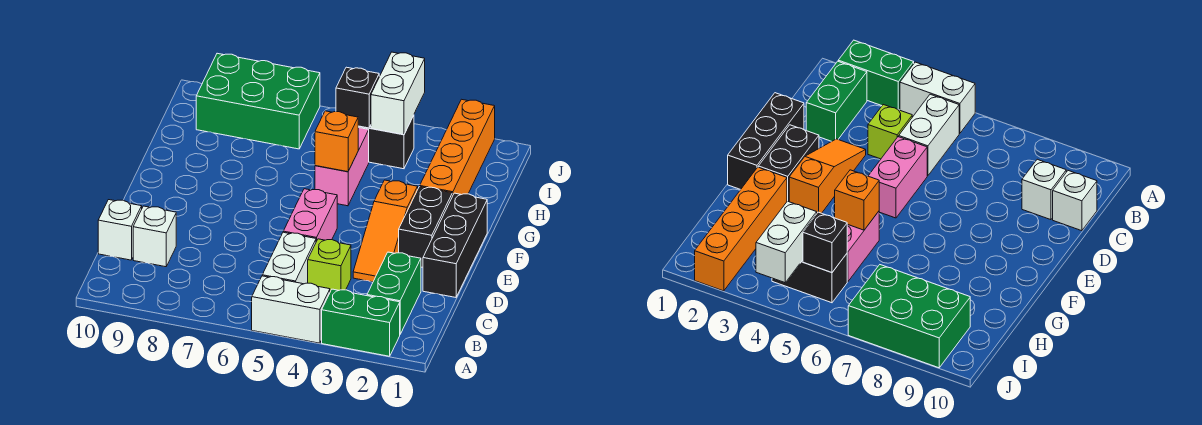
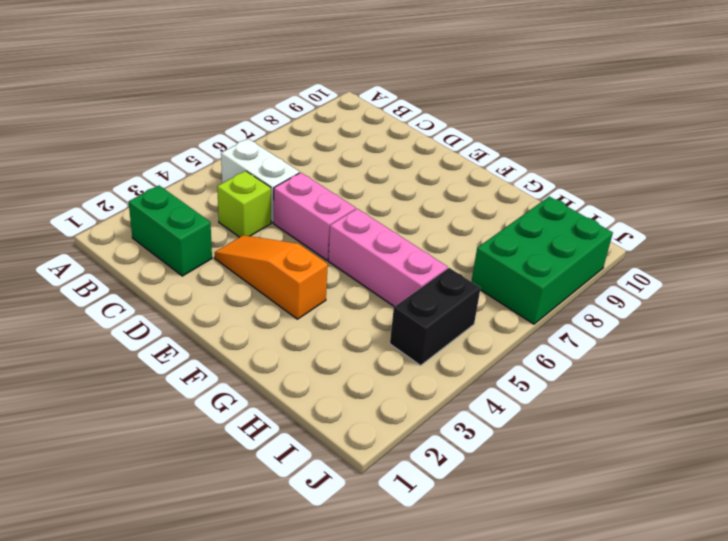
pink 1x3 brick [328,209,448,307] -> pink 1x2 brick [315,128,369,206]
none -> green 1x2 brick [322,289,400,356]
none -> white 1x2 brick [252,276,330,343]
none -> white 1x1 brick [133,206,176,267]

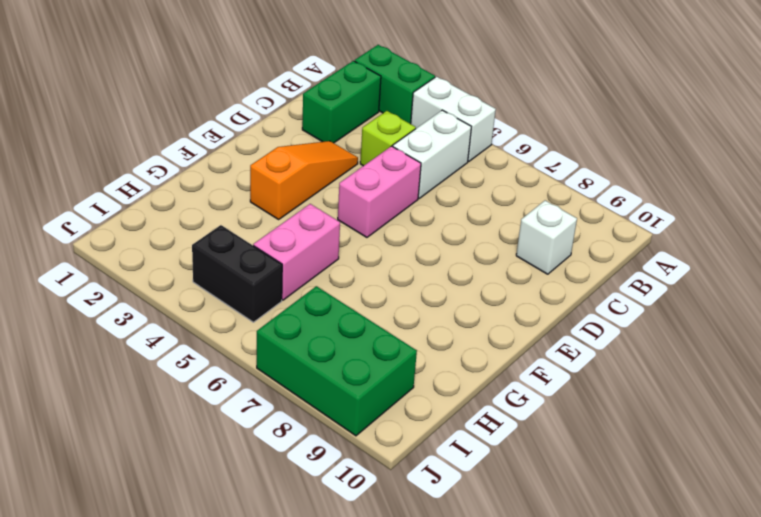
none -> white 1x1 brick [98,200,142,260]
none -> black 1x3 brick [423,193,487,297]
none -> black 1x2 brick [399,187,452,267]

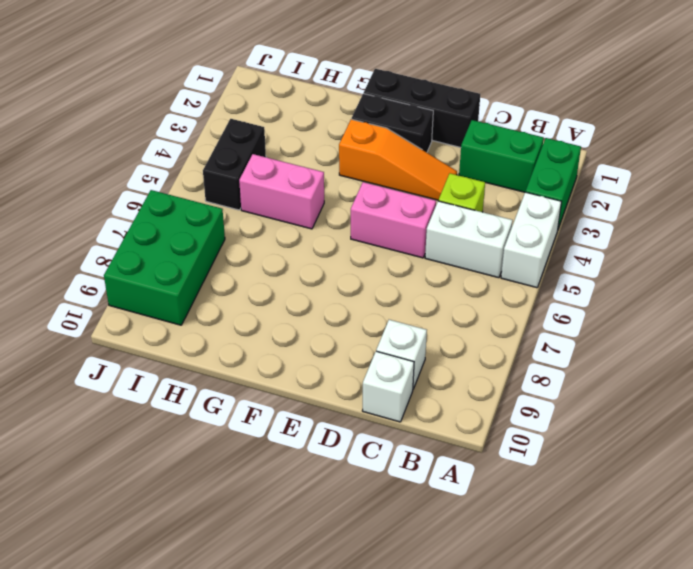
none -> orange 1x4 brick [420,99,495,196]
none -> orange 1x1 brick [315,111,358,172]
none -> white 1x2 brick [371,52,425,135]

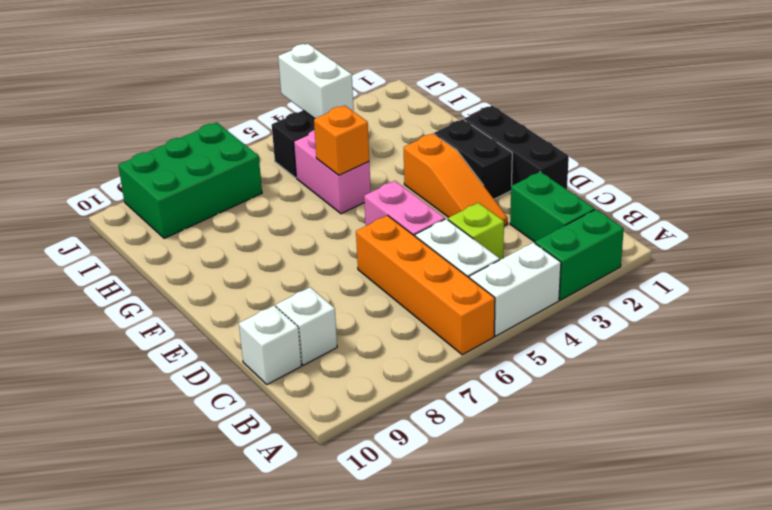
orange 1x4 brick [356,215,495,355] -> orange 1x4 brick moved to [420,99,495,196]
none -> black 1x1 brick [336,67,379,128]

